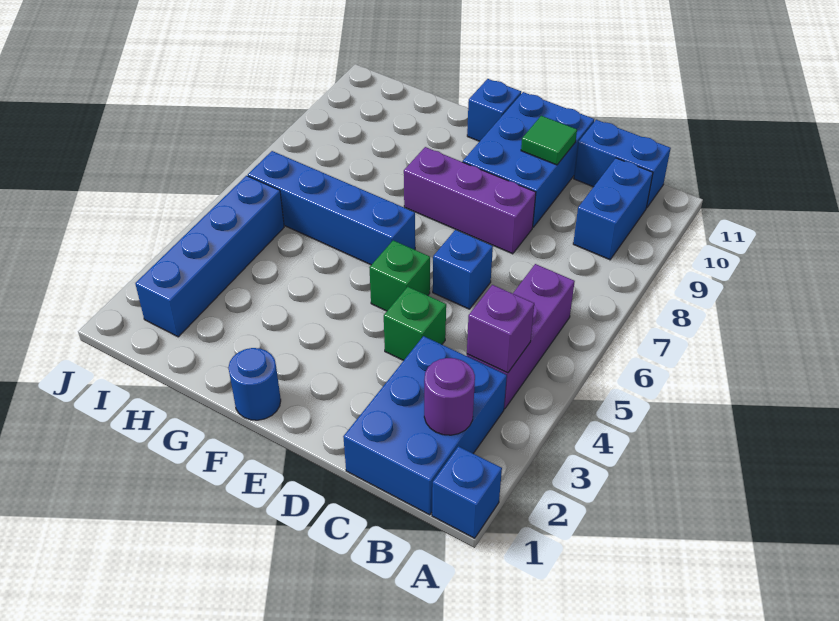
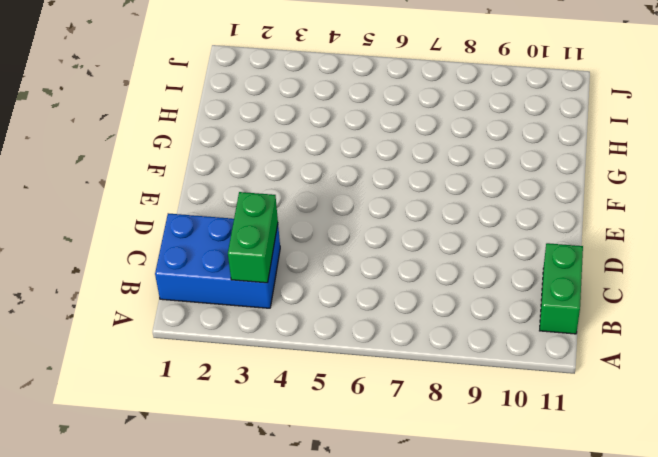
green 1x2 brick [228,192,278,283] -> none
green 1x2 brick [540,243,583,334] -> blue 1x2 brick [574,120,671,208]
none -> blue 1x1 brick [432,446,502,538]
none -> purple 1x3 brick [467,264,575,409]
none -> blue 1x2 brick [573,158,653,260]

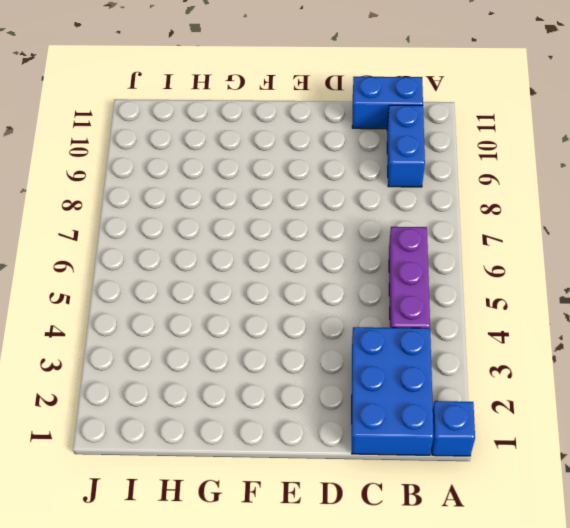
none -> green 1x1 brick [384,287,446,360]
none -> blue 1x1 brick [433,230,493,309]
none -> purple 1x3 brick [404,147,536,254]

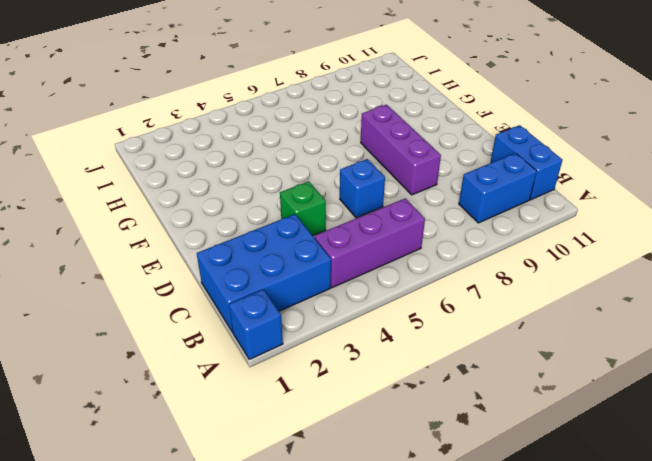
none -> blue 2x3 brick [463,92,594,227]
none -> green 1x1 brick [369,240,430,311]
none -> blue 1x1 round brick [228,348,281,420]

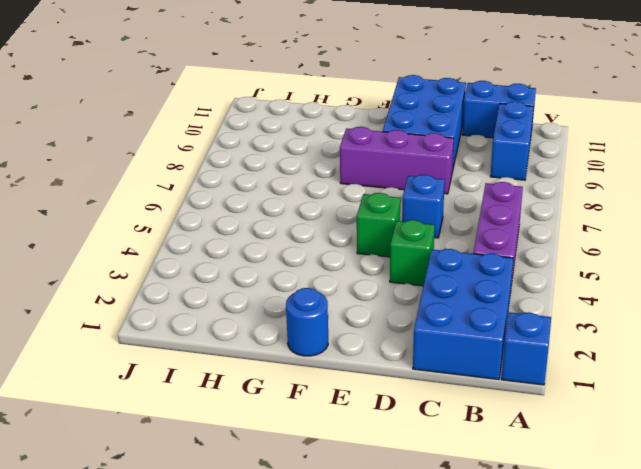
none -> blue 1x4 brick [248,151,415,265]
none -> blue 1x1 brick [467,79,521,141]
none -> blue 1x4 brick [135,176,284,337]

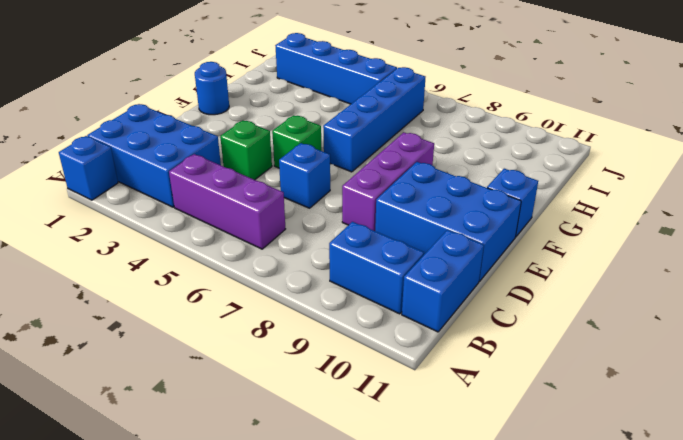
none -> purple 1x1 round brick [424,358,475,435]
none -> purple 1x1 brick [467,285,534,373]
none -> green 1x1 tile [521,116,577,165]

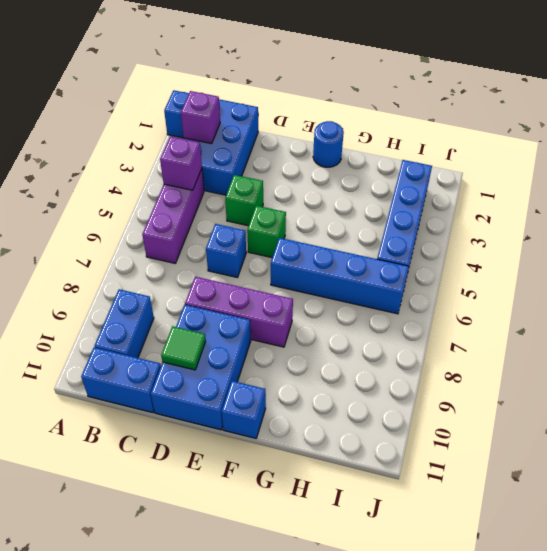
purple 1x1 brick [181,91,220,144] -> purple 1x1 round brick [424,358,475,435]

